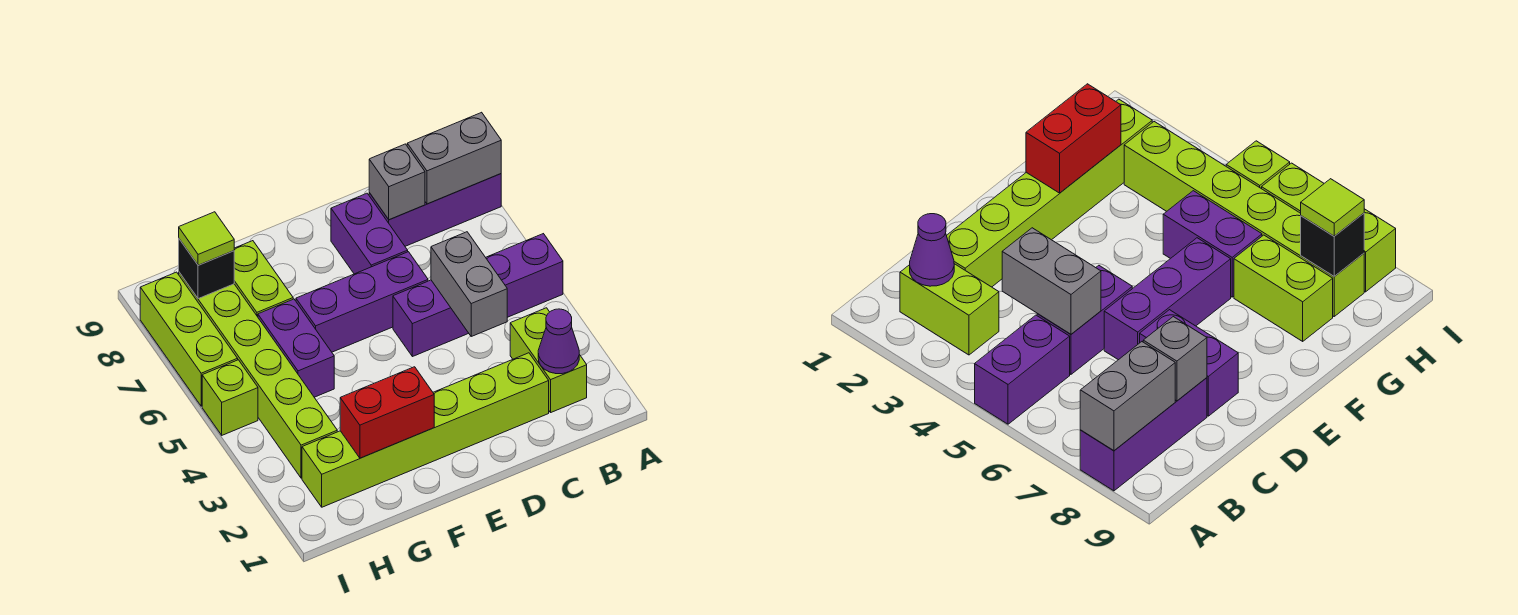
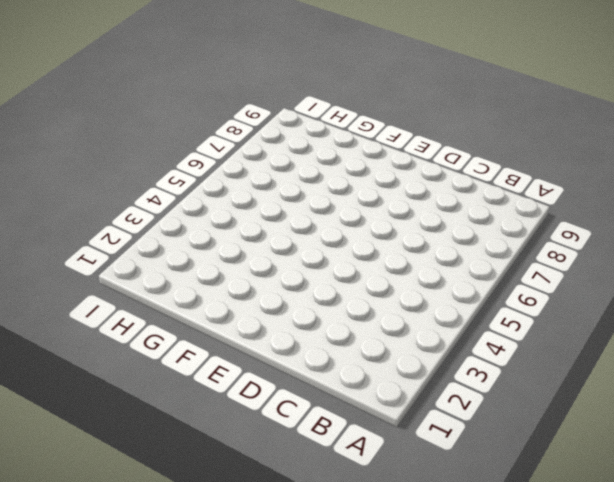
none -> purple 1x2 brick [486,234,563,317]
none -> purple 1x3 brick [369,174,501,246]
none -> lime 1x2 brick [510,308,587,412]

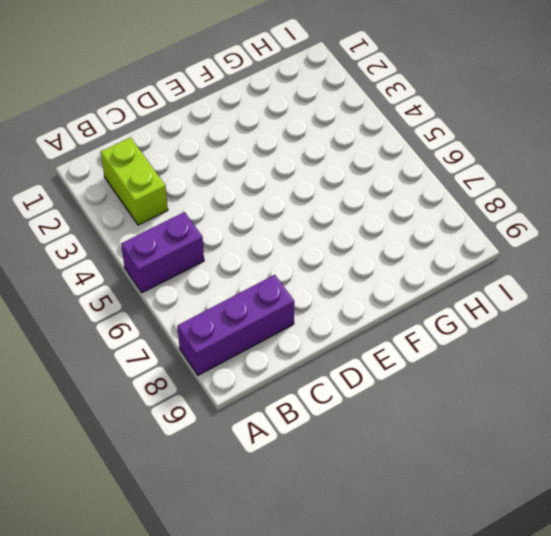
none -> lime 1x6 brick [302,353,549,507]
none -> purple 1x2 brick [393,280,469,357]
none -> purple 1x3 brick [296,252,428,352]

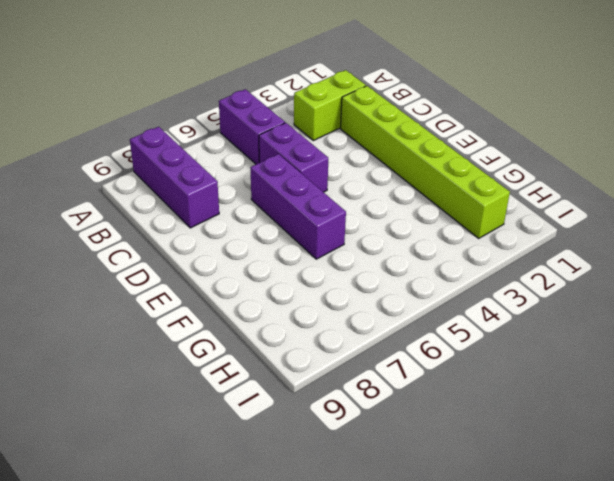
none -> purple 1x2 brick [331,193,408,274]
none -> purple 1x2 brick [258,299,334,397]
none -> lime 1x2 brick [234,241,293,317]

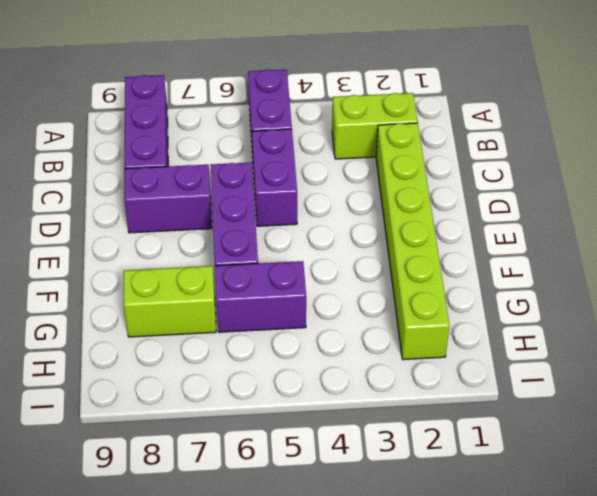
none -> lime 1x6 brick [179,272,337,478]
none -> lime 1x1 brick [202,360,258,435]
none -> lime 1x3 brick [140,272,238,406]

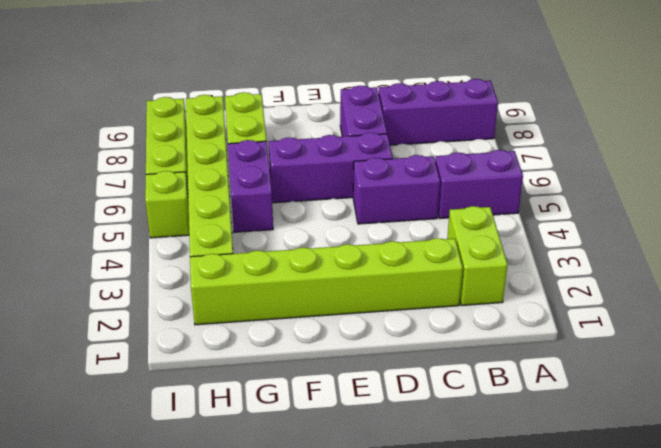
none -> grey 1x2 brick [407,112,501,204]
none -> purple 1x1 cone [538,309,579,374]
none -> grey 1x2 brick [431,232,507,336]

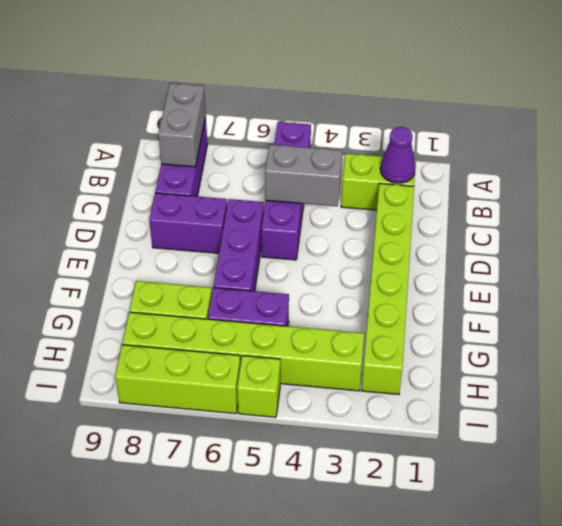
none -> grey 1x1 brick [369,144,425,220]
none -> red 1x2 brick [340,367,434,458]
none -> black 1x1 brick [179,239,234,299]

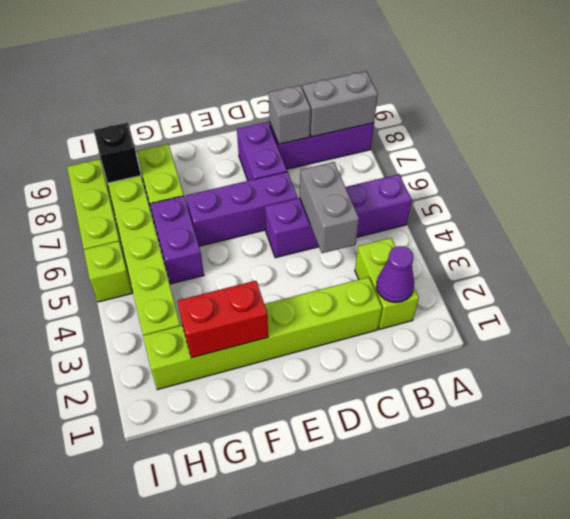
none -> lime 1x1 tile [179,212,234,265]

